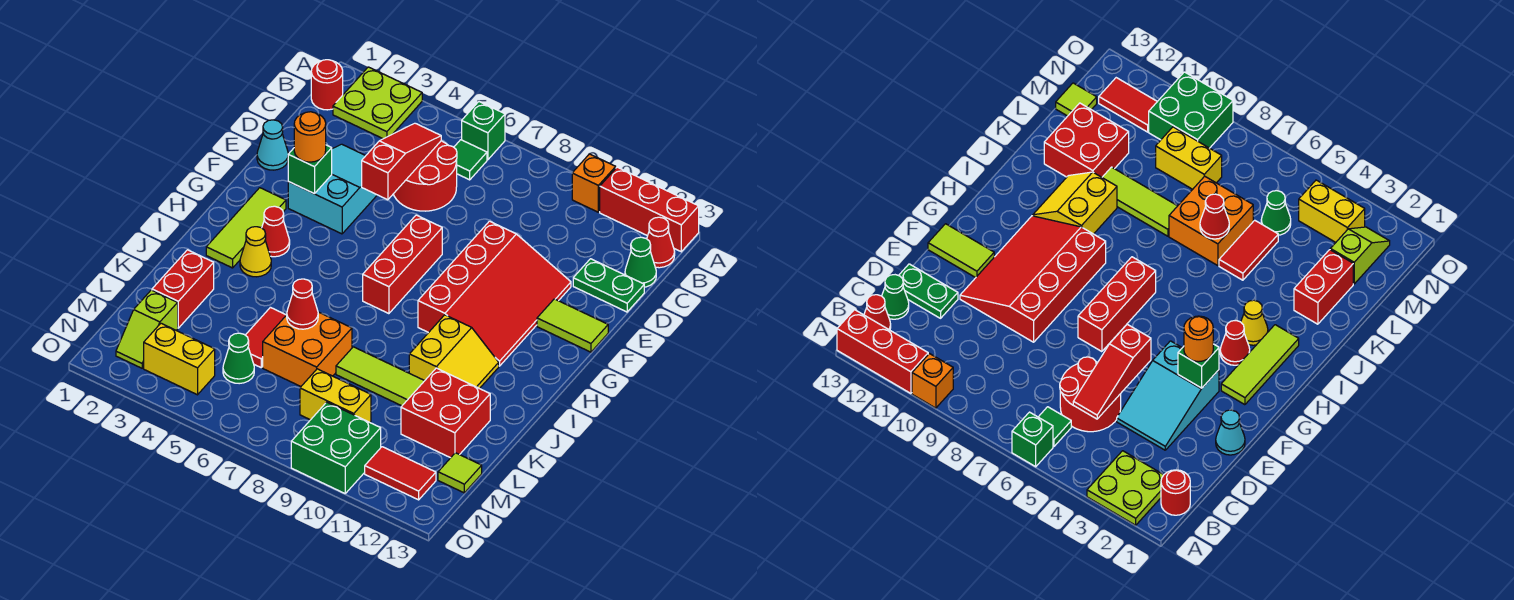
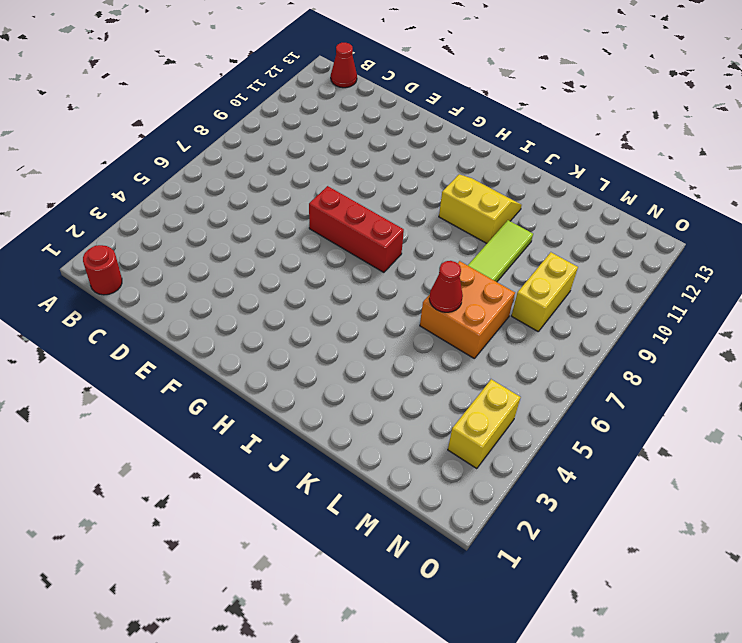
none -> lime 2x2 plate [333,67,422,139]
none -> green 1x1 brick [462,102,505,160]
none -> orange 1x1 brick [572,154,616,212]
none -> red 1x3 brick [600,167,699,252]

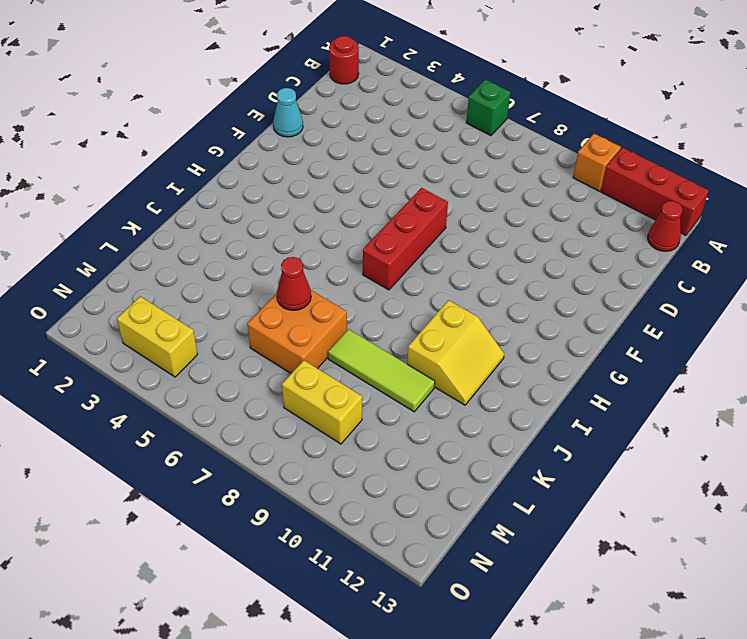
none -> lime 2x2 plate [333,67,422,139]
none -> green 1x1 tile [454,140,487,180]
none -> red 2x2 round brick [394,141,457,211]
none -> green 1x1 cone [625,237,656,287]

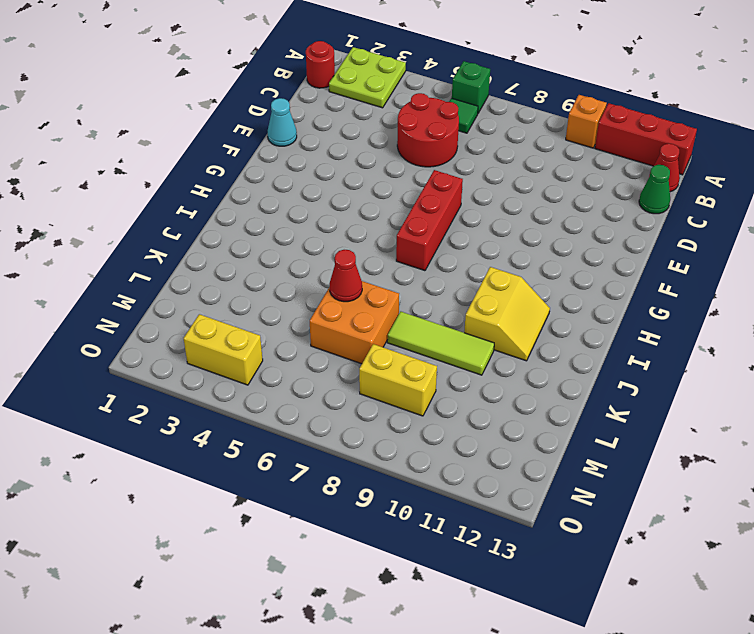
none -> cyan 2x3 slope [288,144,377,234]
none -> green 1x2 plate [573,259,644,312]
none -> red 3x4 slope [418,221,571,366]
none -> lime 1x2 tile [537,299,608,352]

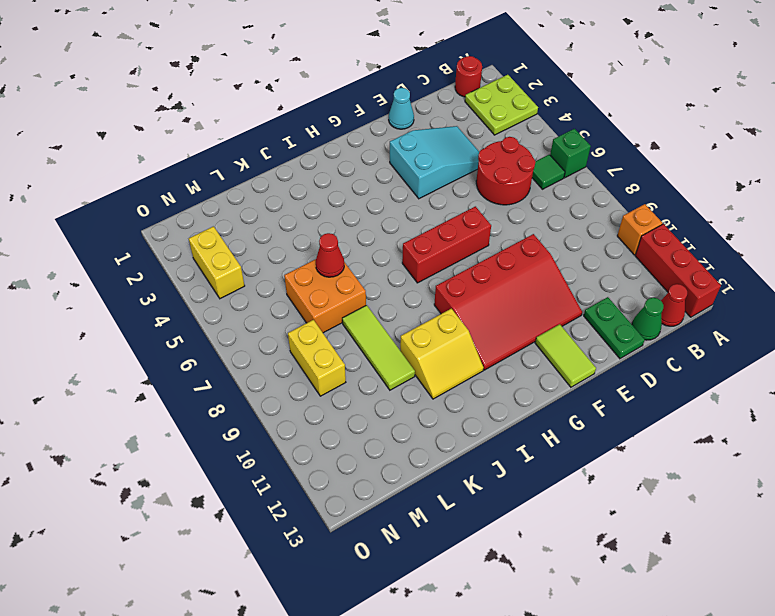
none -> lime 1x3 tile [206,188,286,268]
none -> red 1x1 cone [262,206,290,257]
none -> yellow 1x1 cone [240,227,271,277]
none -> red 1x2 brick [152,250,214,328]

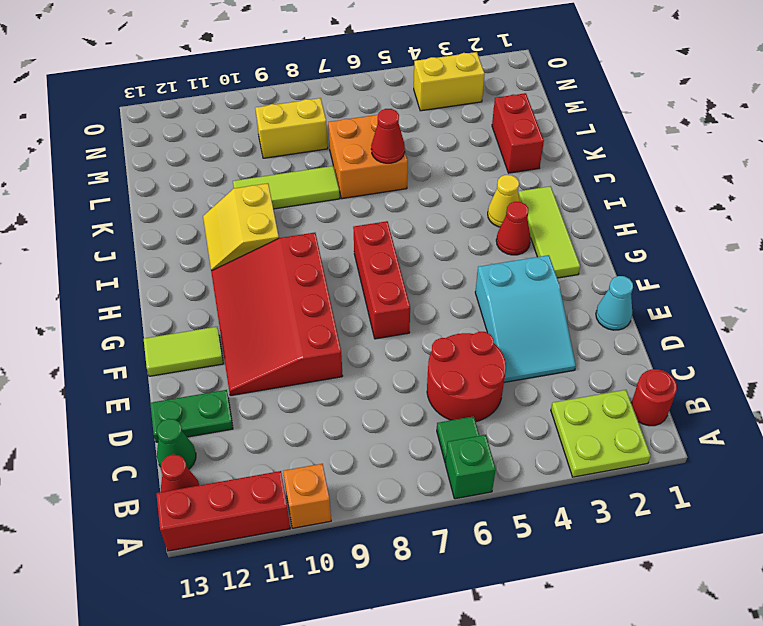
none -> red 1x2 tile [246,307,286,367]
none -> red 2x2 brick [401,368,490,458]
none -> lime 1x2 slope [116,290,178,368]
none -> green 1x1 cone [223,333,254,384]

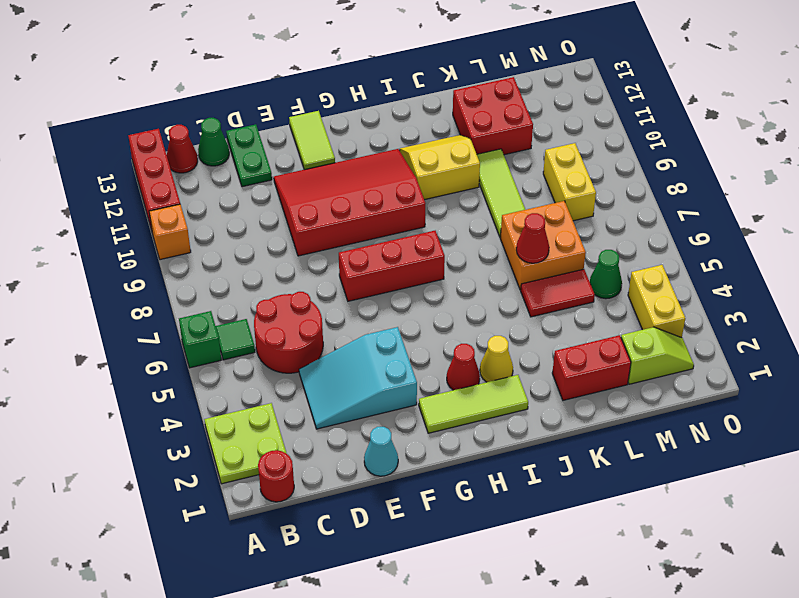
none -> lime 1x1 tile [438,453,482,493]
none -> green 2x2 brick [291,402,381,493]
none -> red 1x2 tile [365,447,436,500]
none -> red 1x3 slope [362,123,441,200]

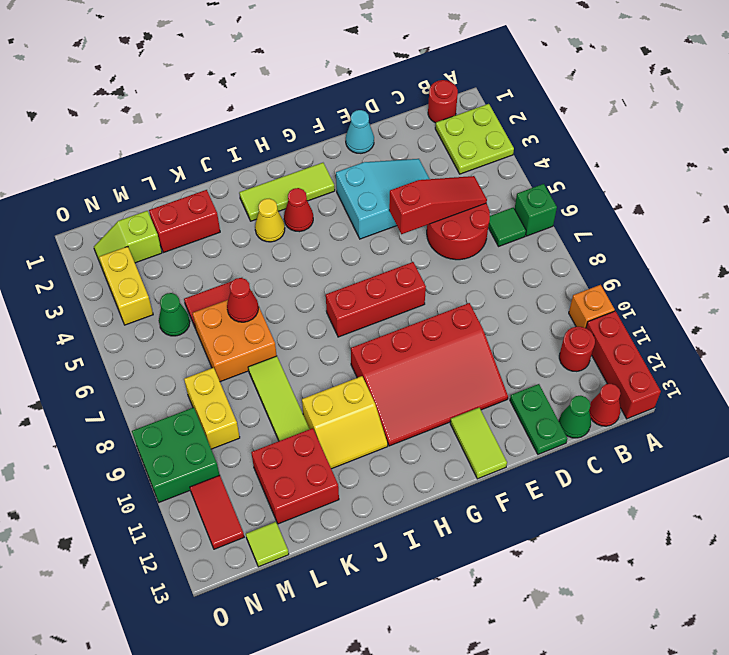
red 1x1 round brick [559,327,595,371] -> none
none -> green 1x1 brick [288,145,332,194]
none -> orange 1x1 round brick [294,112,326,162]

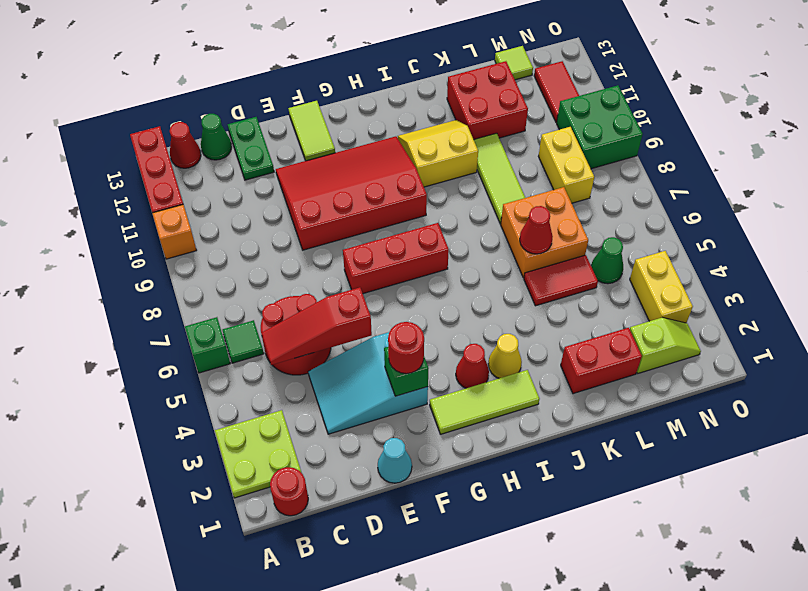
red 1x1 round brick [388,322,424,374] -> orange 1x1 round brick [294,112,326,162]

